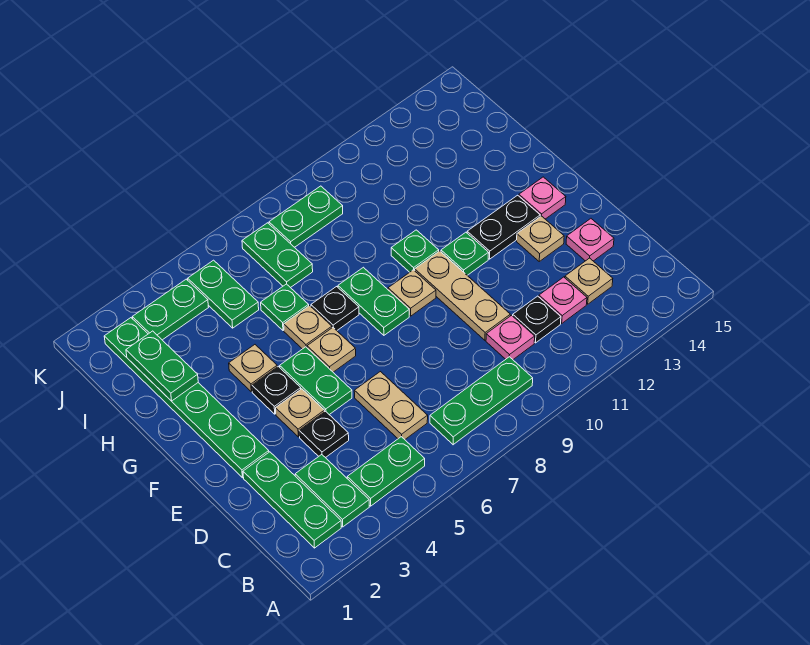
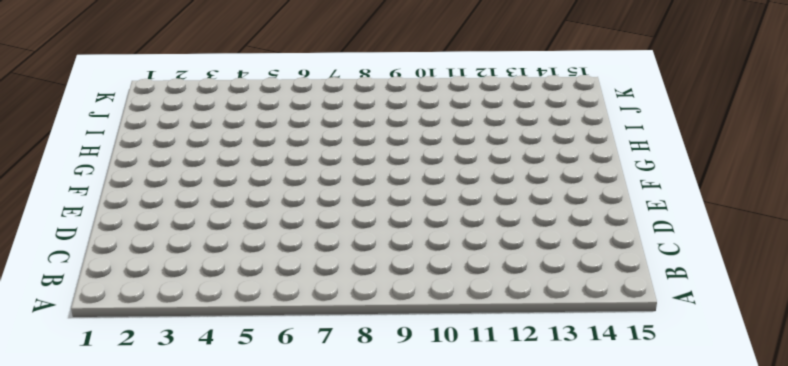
none -> green 1x3 plate [243,452,341,548]
none -> green 1x2 plate [295,455,369,527]
none -> green 1x2 plate [347,437,425,506]
none -> green 1x3 plate [430,357,533,445]

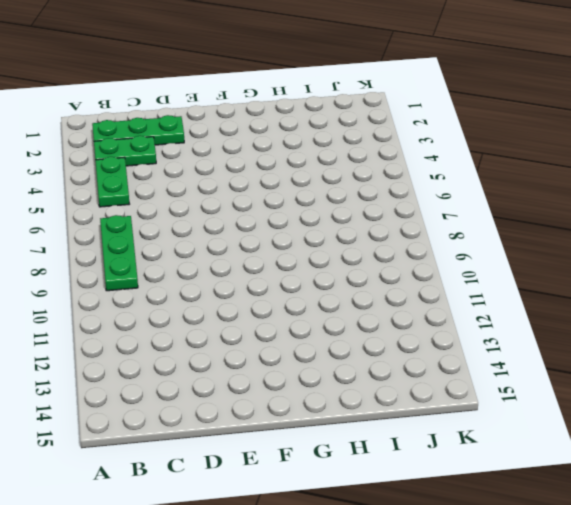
none -> tan 1x2 plate [354,372,428,439]
none -> pink 1x1 plate [486,315,535,359]
none -> black 1x1 plate [513,296,561,343]
none -> pink 1x1 plate [539,277,587,323]

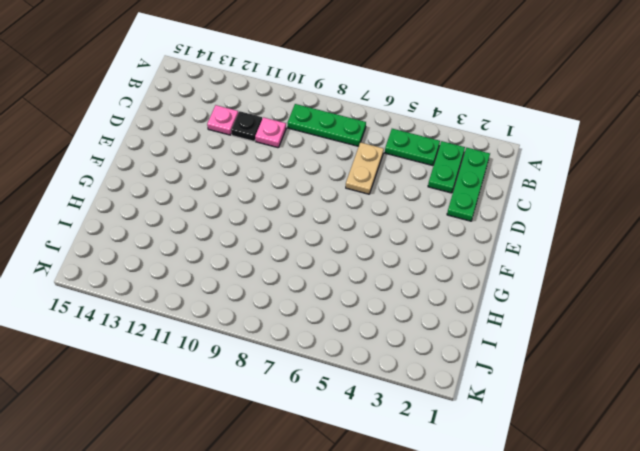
none -> tan 1x1 plate [565,258,613,304]
none -> black 1x1 plate [299,411,349,458]
none -> tan 1x3 plate [415,251,510,340]
none -> pink 1x1 plate [566,219,614,261]

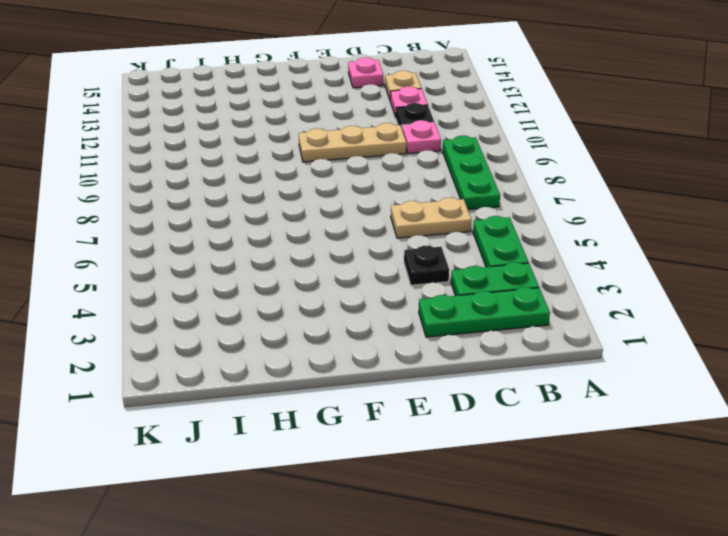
none -> green 1x6 plate [104,318,269,478]
none -> tan 1x1 plate [276,389,325,437]
none -> green 1x2 plate [280,347,352,415]
none -> tan 1x1 plate [517,216,564,261]

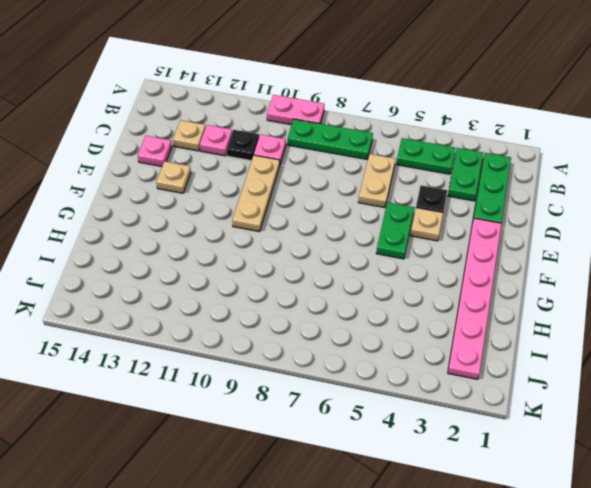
pink 1x2 plate [267,95,325,125] -> none
pink 1x6 plate [448,218,501,379] -> green 1x6 plate [104,318,269,478]
none -> black 1x1 plate [252,366,301,414]
none -> tan 1x1 plate [307,328,356,372]
none -> green 1x2 plate [338,267,409,335]
none -> tan 1x1 plate [388,270,436,316]

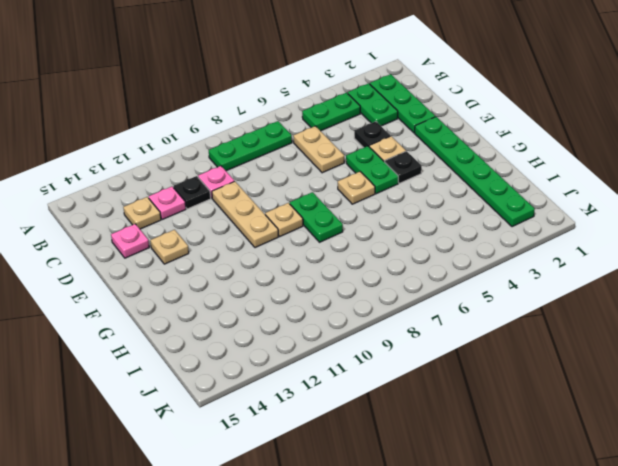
none -> green 1x1 plate [441,232,489,275]
none -> black 1x2 plate [467,195,540,259]
none -> pink 1x1 plate [519,177,566,219]
none -> tan 1x1 plate [229,345,277,392]

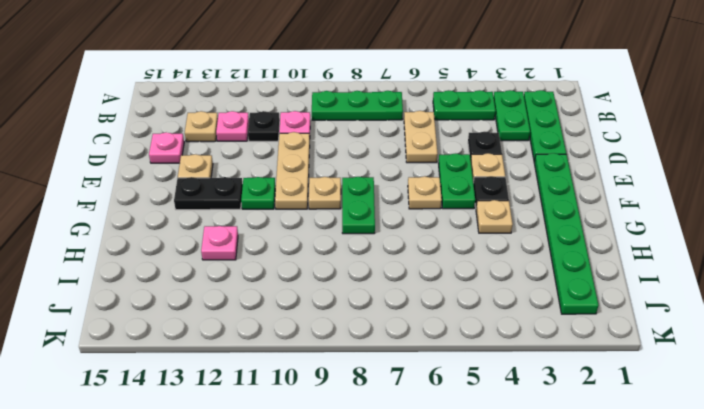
pink 1x1 plate [201,226,238,260] -> pink 1x1 plate moved to [519,177,566,219]
none -> tan 1x1 plate [284,306,332,349]
none -> black 1x1 plate [311,287,359,330]
none -> green 1x1 plate [391,230,439,272]
none -> green 1x1 plate [261,284,309,331]

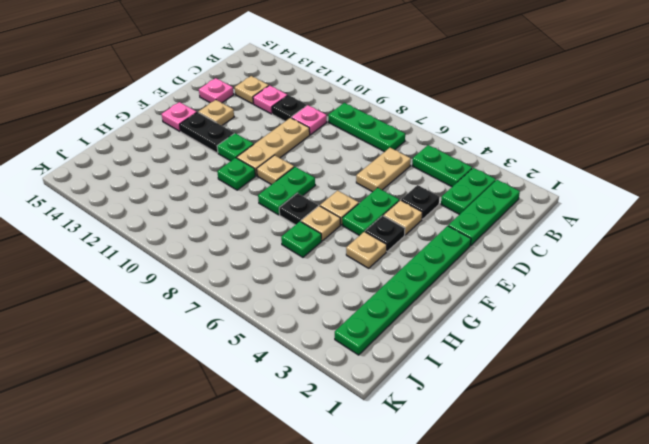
none -> green 1x2 plate [188,260,259,328]
none -> green 1x2 plate [242,223,313,288]
none -> green 1x2 plate [132,279,209,340]
none -> green 1x2 plate [269,186,343,247]

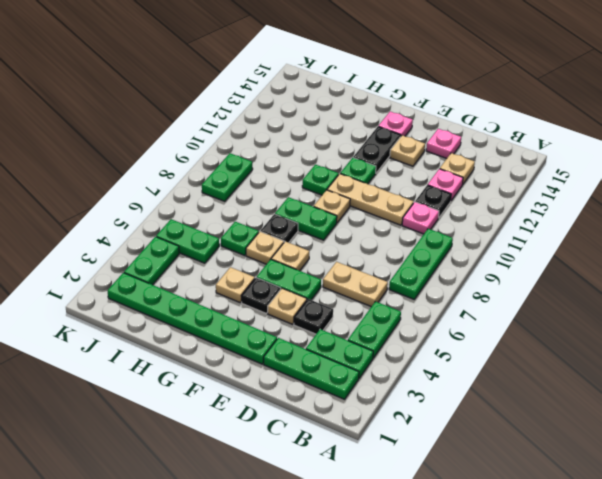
none -> green 1x2 plate [242,223,313,288]
none -> green 1x2 plate [126,331,198,401]

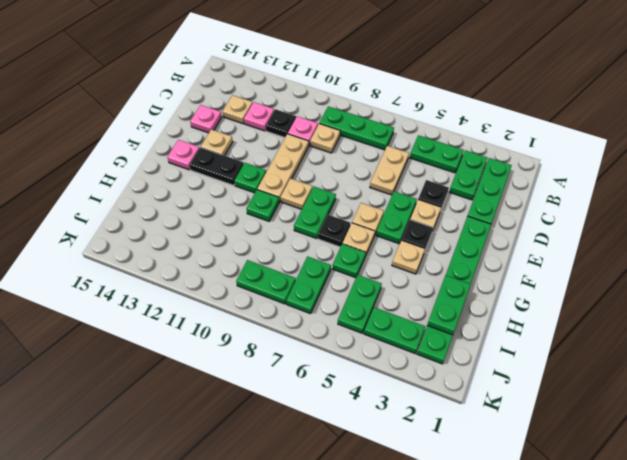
tan 1x1 plate [310,124,340,153] -> none

